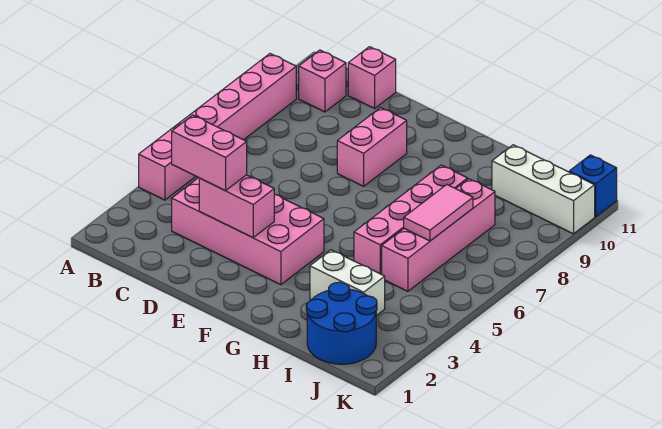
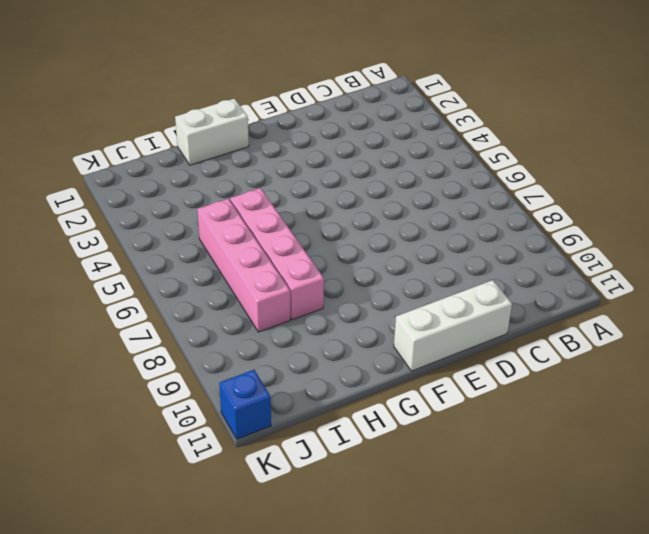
white 1x3 brick [394,280,512,371] -> white 1x3 brick moved to [492,145,595,234]
white 1x2 brick [175,99,249,165] -> white 1x2 brick moved to [310,250,385,316]
none -> pink 1x6 brick [139,54,296,200]
none -> pink 1x1 brick [299,50,346,112]
none -> pink 2x4 brick [172,178,324,285]

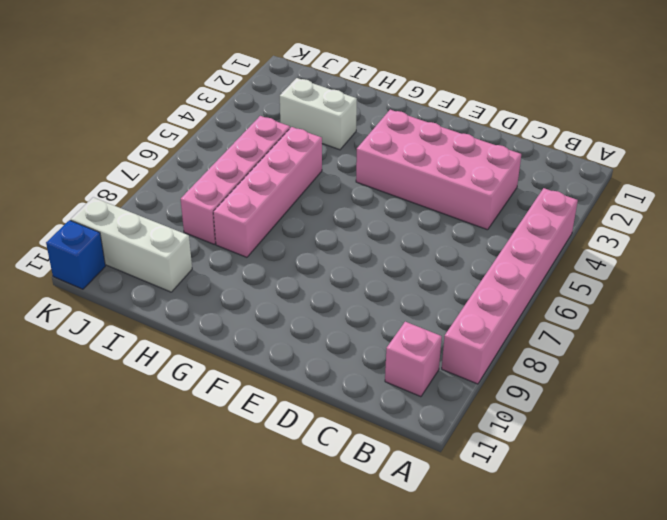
none -> pink 1x1 brick [348,47,396,108]
none -> pink 1x2 brick [337,108,407,186]
none -> blue 2x2 round brick [306,282,377,364]

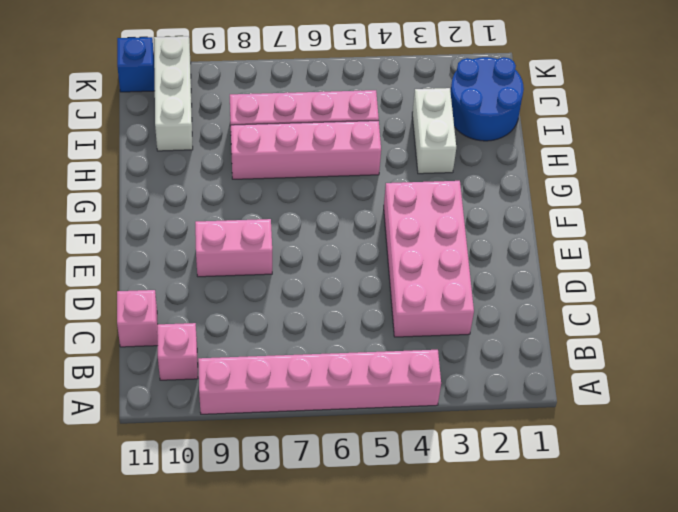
none -> pink 1x2 brick [199,175,274,238]
none -> pink 1x2 tile [404,185,473,241]
none -> pink 1x2 brick [172,115,247,191]

